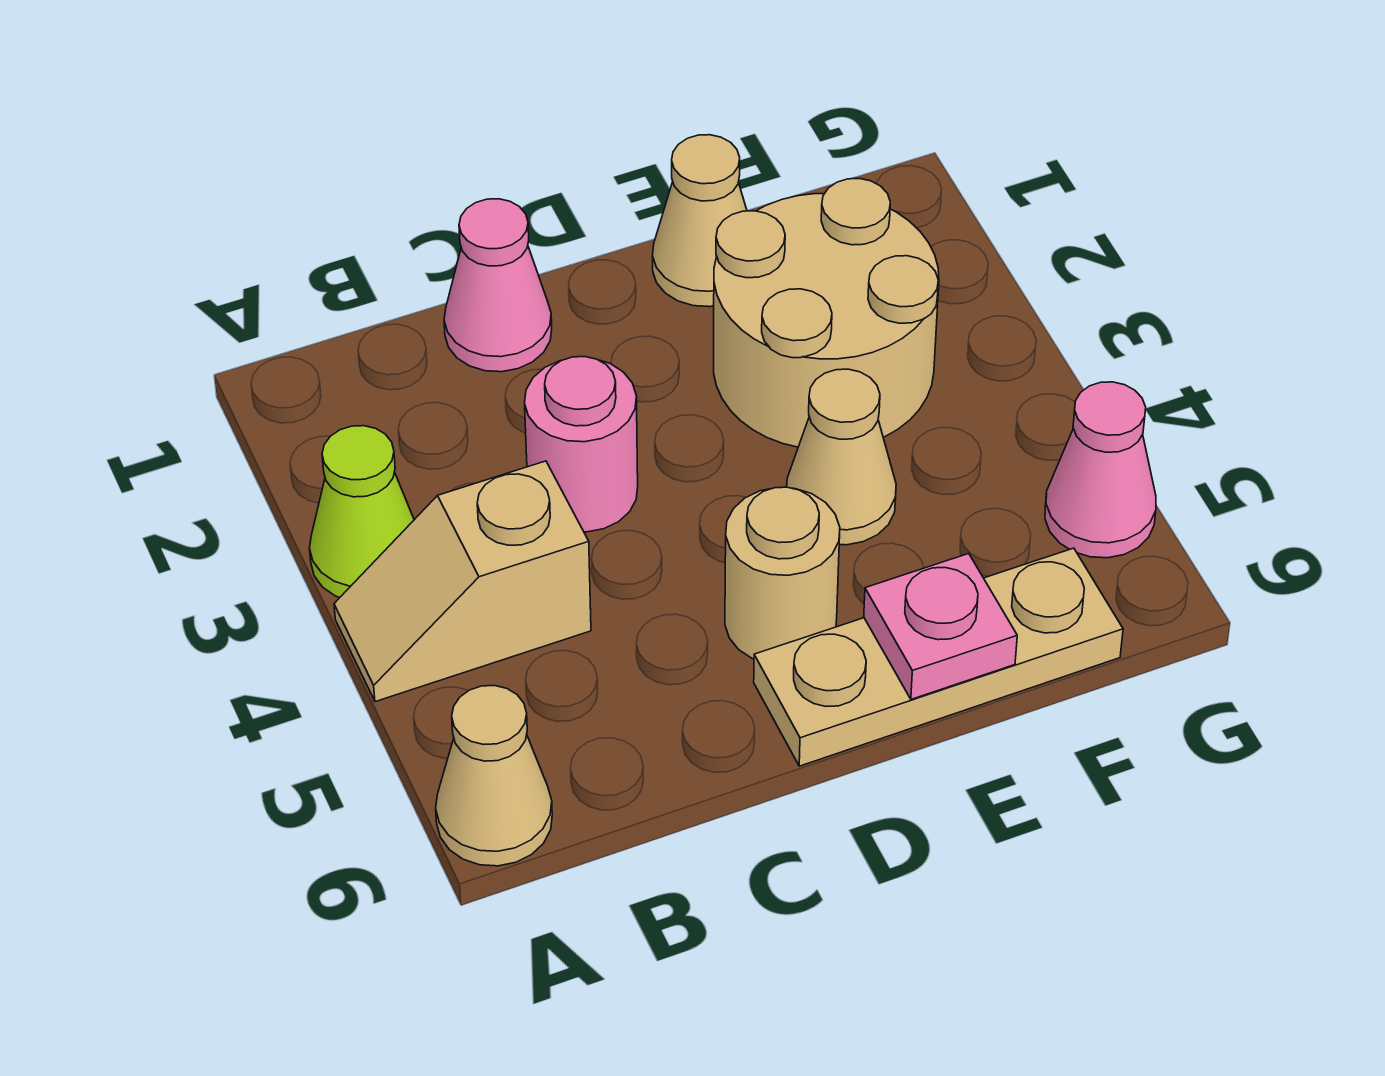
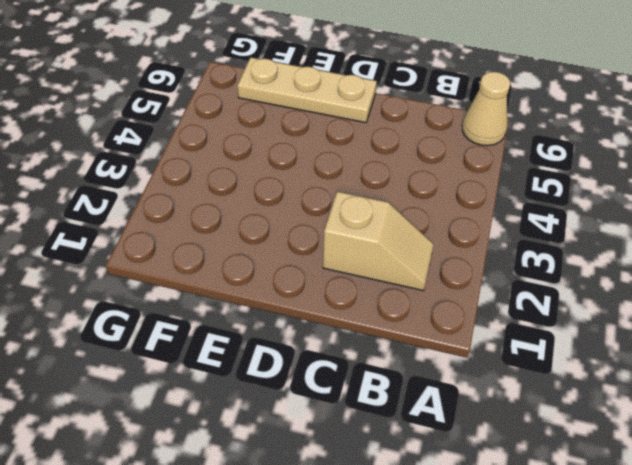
tan 1x2 slope [323,191,434,291] -> tan 1x2 slope moved to [334,461,591,702]
none -> lime 1x1 cone [310,426,414,597]
none -> pink 1x1 cone [444,199,552,372]
none -> pink 1x1 round brick [525,357,638,532]

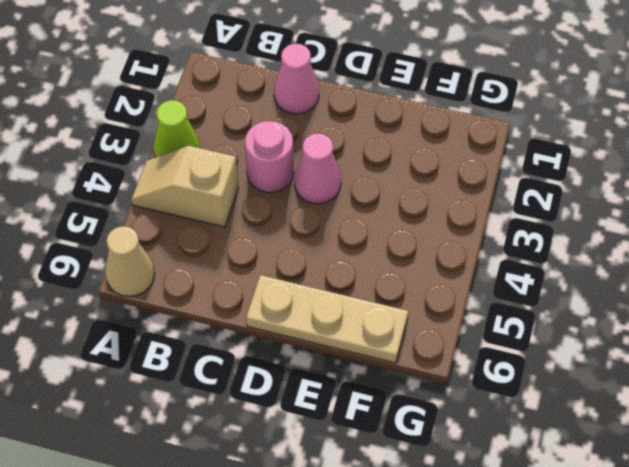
pink 1x1 cone [294,133,341,204] -> pink 1x1 cone moved to [1045,382,1156,558]
none -> tan 1x1 round brick [725,487,840,659]
none -> tan 1x1 cone [653,135,747,307]
none -> tan 2x2 round brick [714,179,939,447]

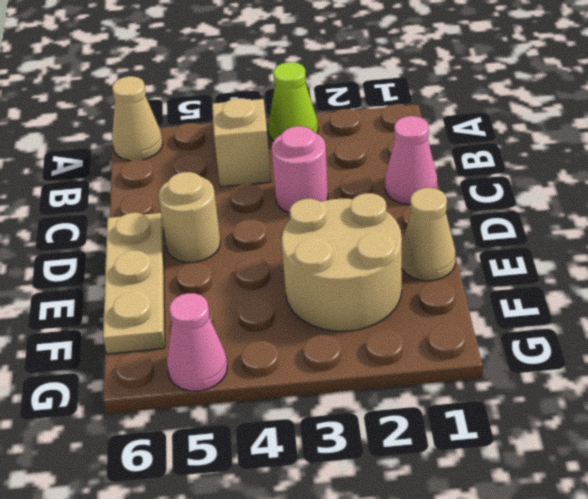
none -> tan 1x1 cone [787,369,896,545]
none -> pink 1x1 plate [864,554,1017,699]

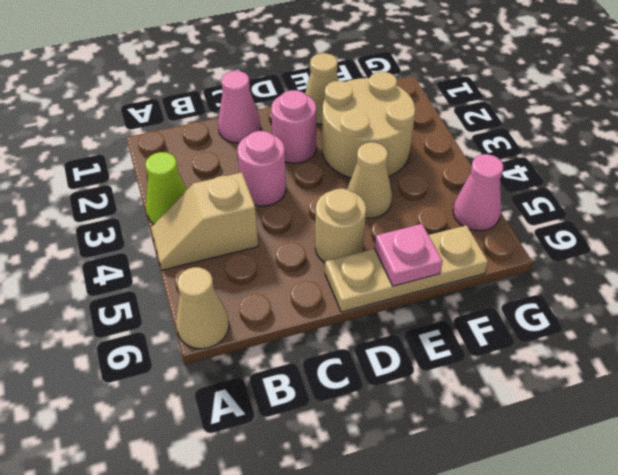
pink 1x1 round brick [271,90,316,163] -> none

